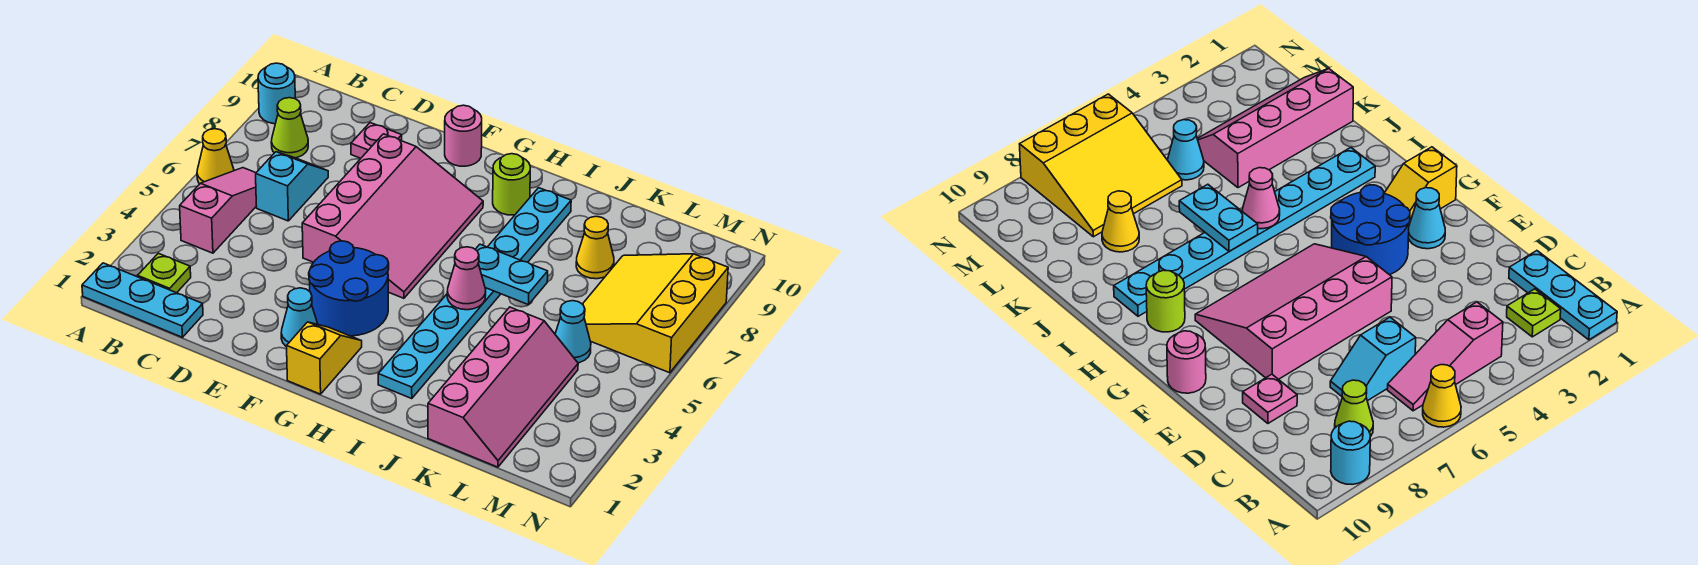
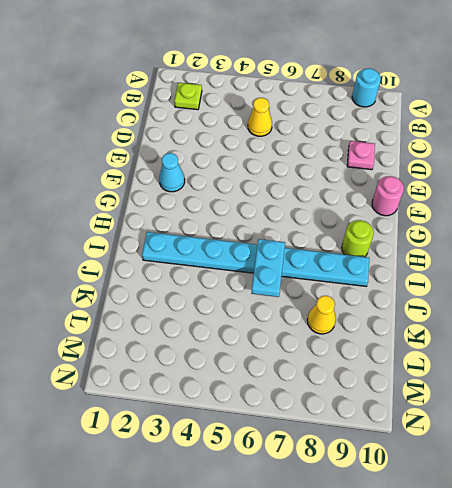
yellow 1x1 cone [248,98,272,136] -> yellow 1x1 cone moved to [197,129,234,184]
none -> cyan 1x3 plate [82,263,203,337]
none -> pink 1x3 slope [180,168,256,253]
none -> lime 1x1 cone [271,98,308,158]

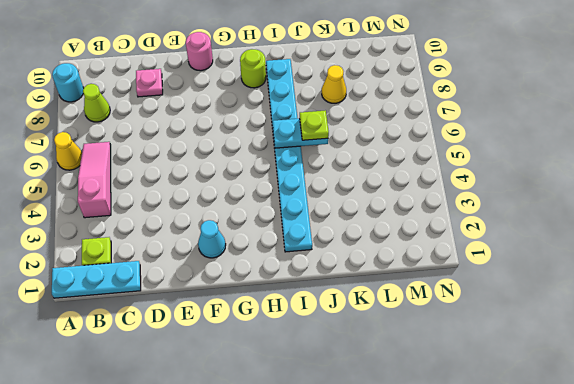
lime 1x1 plate [300,111,329,140] -> none
none -> cyan 1x2 slope [256,152,328,221]
none -> pink 3x4 slope [302,134,483,298]
none -> blue 2x2 round brick [309,241,389,336]

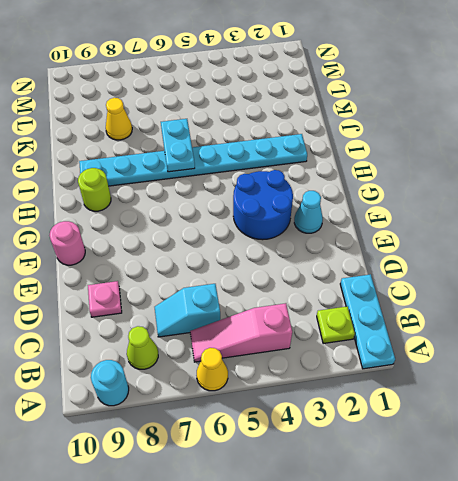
none -> pink 3x4 slope [302,134,483,298]
none -> yellow 1x2 slope [287,322,362,394]
none -> pink 2x4 slope [428,307,578,467]

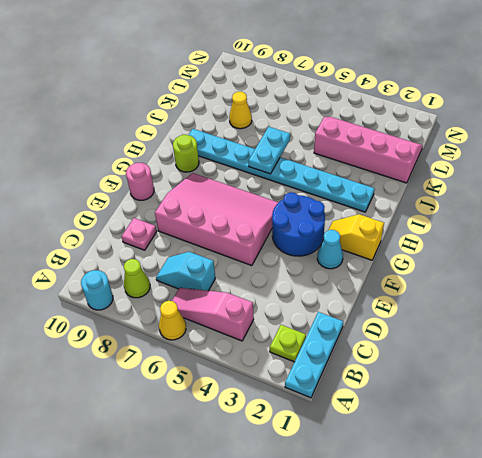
none -> cyan 1x1 cone [555,301,591,363]
none -> yellow 3x3 slope [583,254,728,373]
none -> pink 1x1 cone [447,247,486,310]

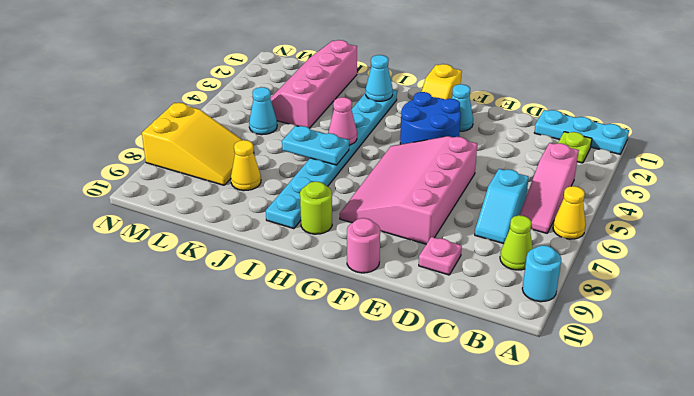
cyan 1x1 cone [366,55,393,101] -> none
yellow 2x3 slope [142,103,254,185] -> yellow 3x3 slope [583,254,728,373]

